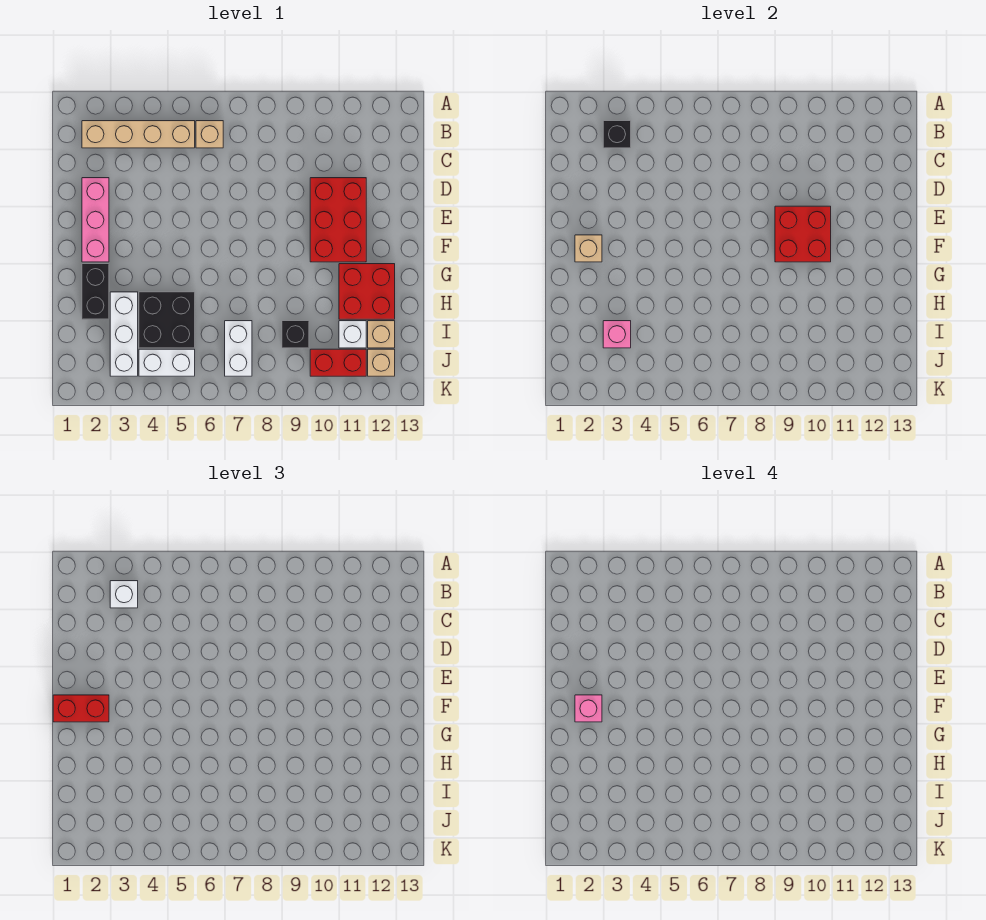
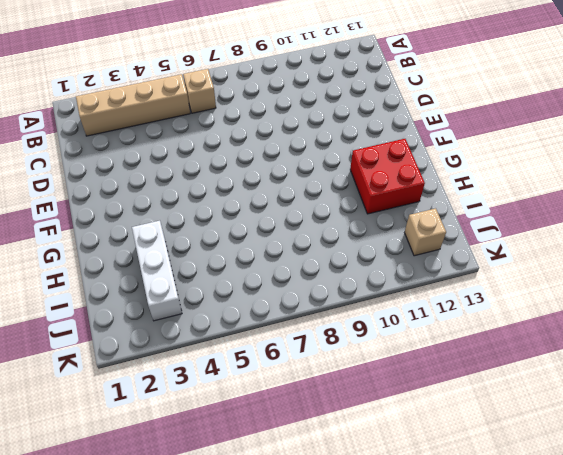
none -> pink 1x3 brick [82,178,109,262]
none -> red 2x3 brick [310,178,366,262]
none -> black 1x2 brick [82,264,109,319]

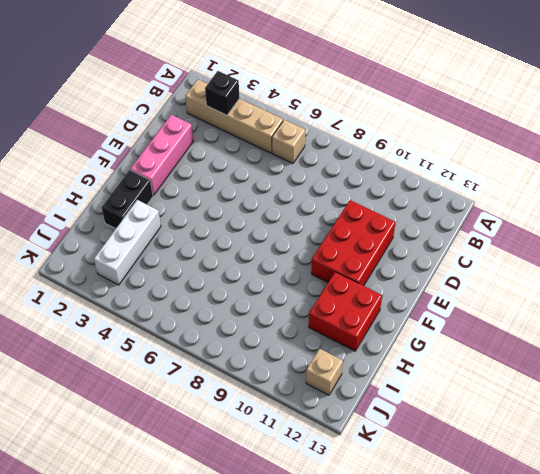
none -> black 2x2 brick [139,292,195,348]
none -> white 1x2 brick [225,321,252,376]
none -> black 1x1 brick [282,321,309,348]

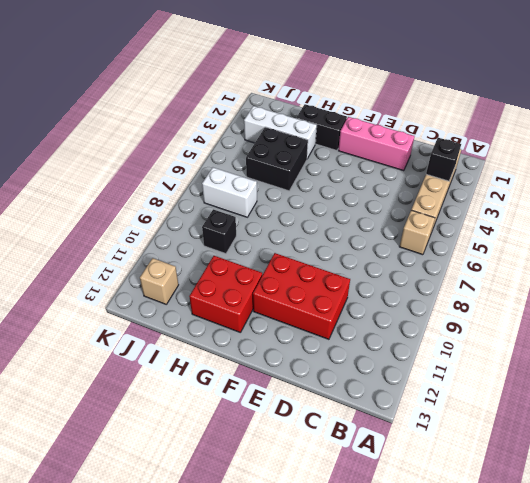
none -> white 1x1 brick [339,321,366,348]
none -> tan 1x1 brick [368,321,395,348]
none -> white 1x2 brick [139,349,195,376]

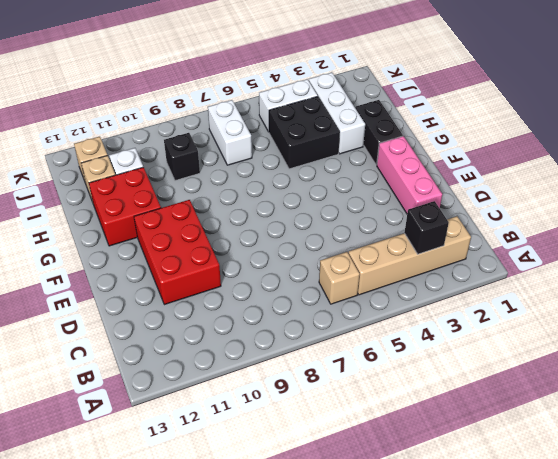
none -> red 1x2 brick [310,349,366,376]
none -> red 2x2 brick [775,206,831,262]
none -> tan 1x1 brick [575,235,602,262]

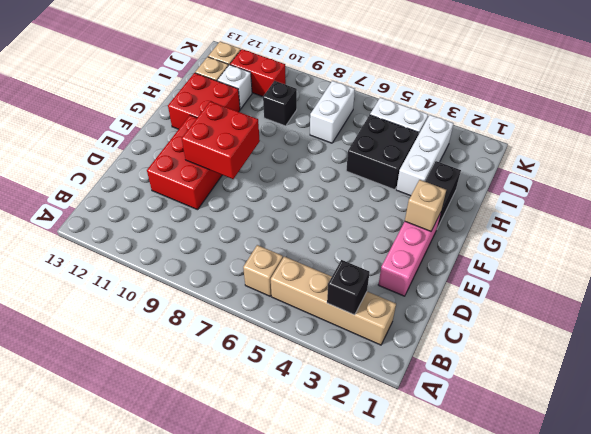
none -> pink 1x1 brick [603,321,631,348]
none -> white 1x1 brick [110,581,138,608]
none -> red 1x2 brick [53,695,109,722]

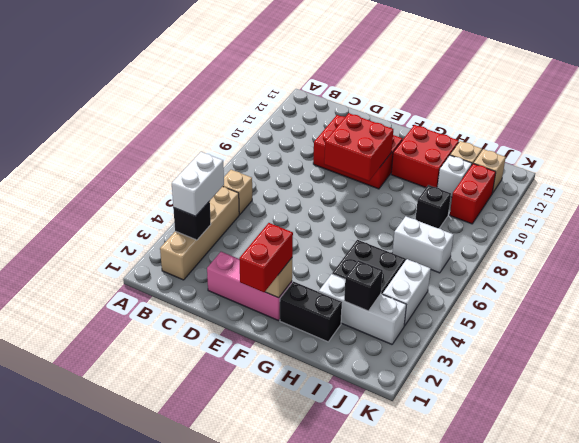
white 1x2 brick [172,152,224,216] -> white 1x1 brick [110,581,138,608]
black 1x1 brick [344,260,383,311] -> pink 1x1 brick [603,321,631,348]
none -> pink 1x1 brick [575,695,602,722]

